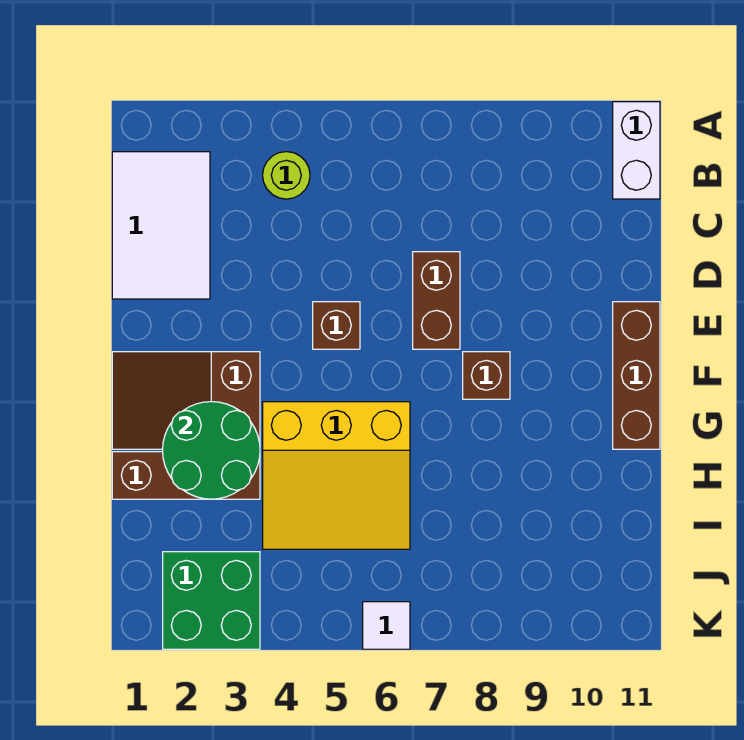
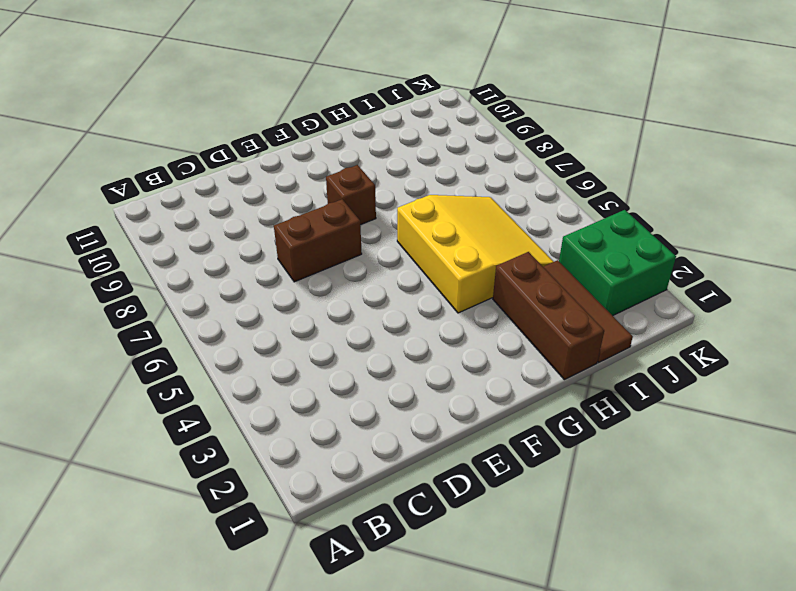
brown 1x3 tile [543,260,633,362] -> none
none -> white 1x2 brick [613,102,660,199]
none -> white 2x3 tile [112,152,210,299]
none -> lime 1x1 round brick [263,152,310,199]

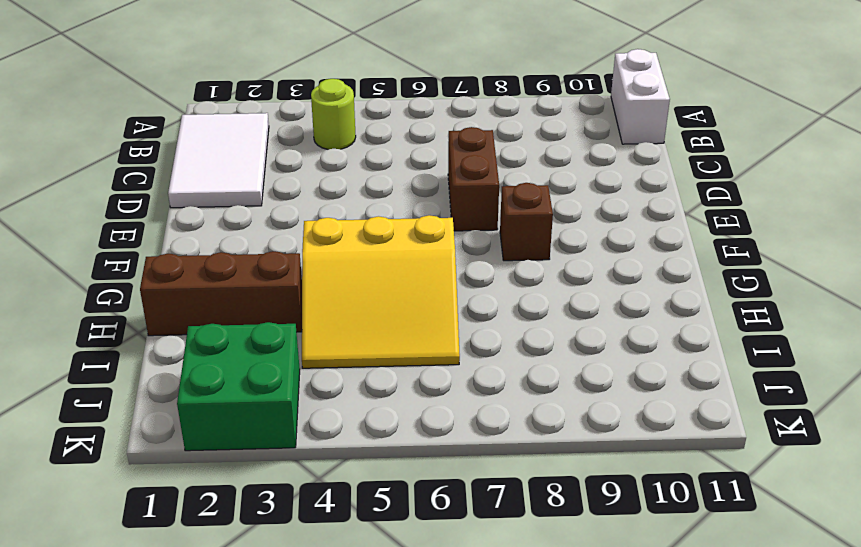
none -> brown 1x1 brick [313,302,360,349]
none -> brown 1x3 brick [613,302,660,449]
none -> brown 2x3 slope [112,352,260,449]

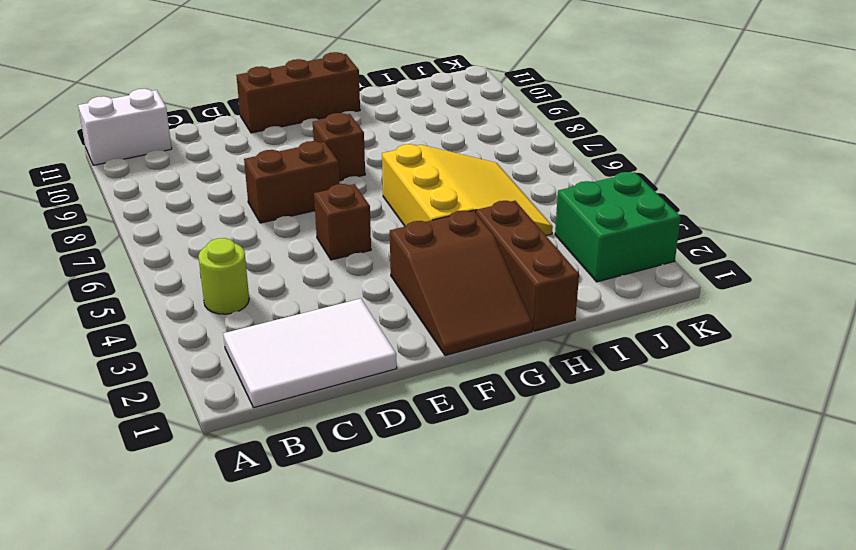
none -> white 1x1 tile [363,602,410,649]
none -> green 2x2 round brick [163,402,260,499]

